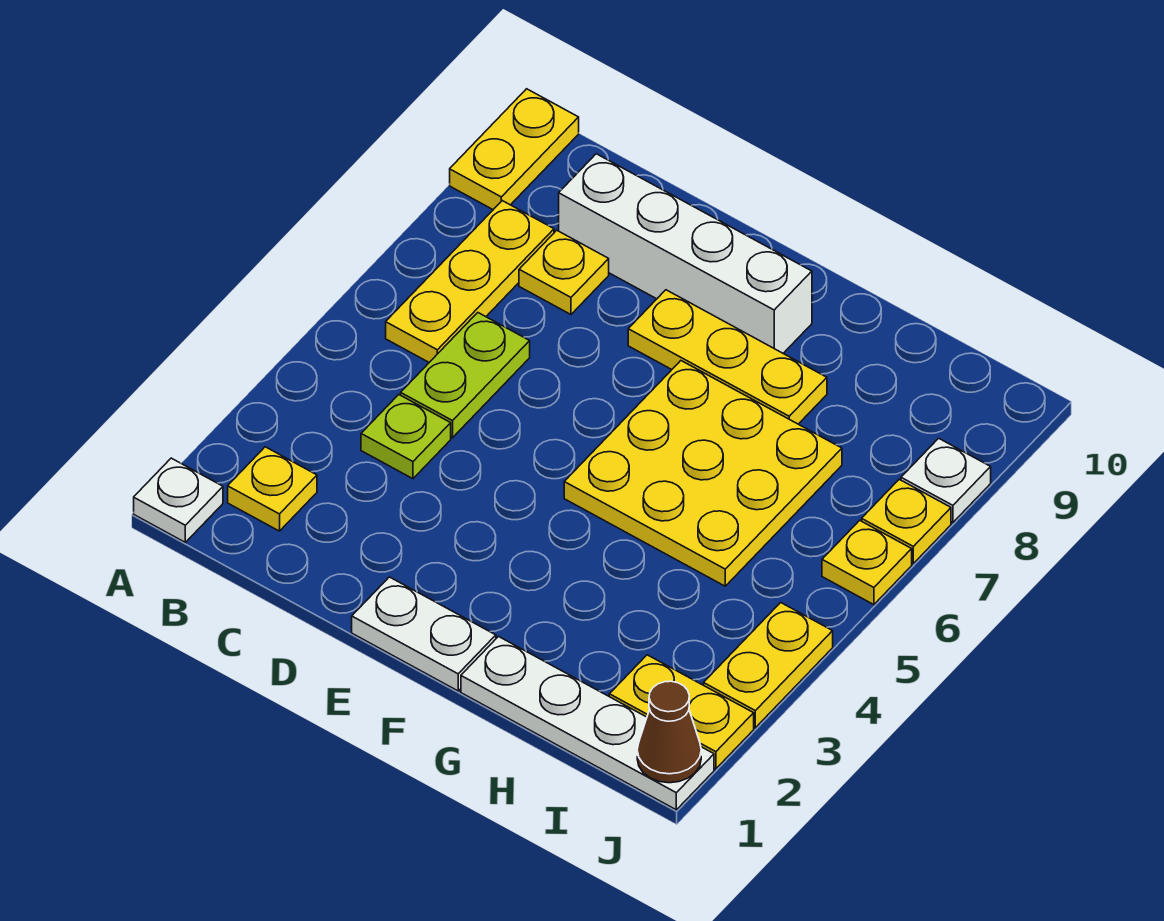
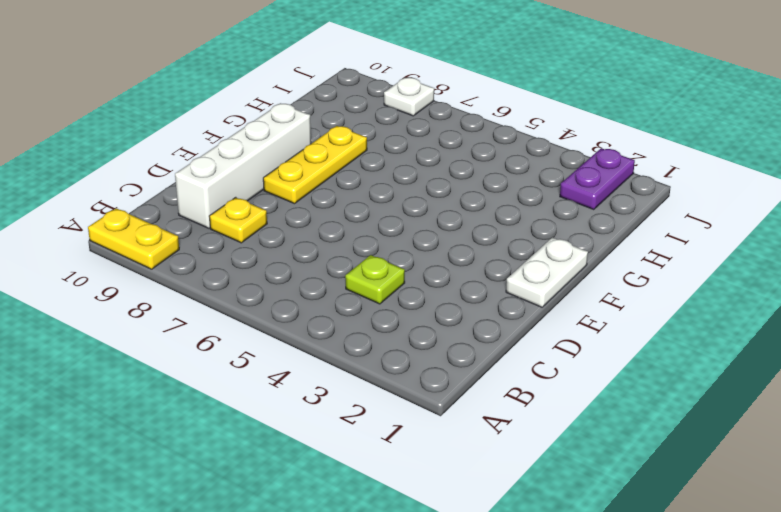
purple 1x2 plate [560,148,635,210] -> yellow 1x2 plate [609,655,754,769]
none -> white 1x1 plate [134,458,223,542]
none -> yellow 1x1 plate [228,447,317,531]
none -> yellow 1x3 plate [386,201,554,362]

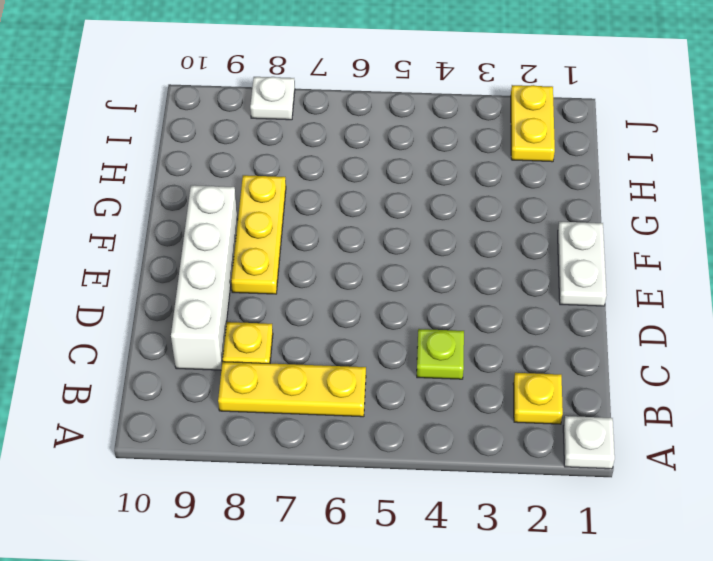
none -> yellow 1x2 plate [450,89,579,209]
none -> lime 1x2 plate [401,313,530,438]
none -> yellow 3x3 plate [564,361,842,586]

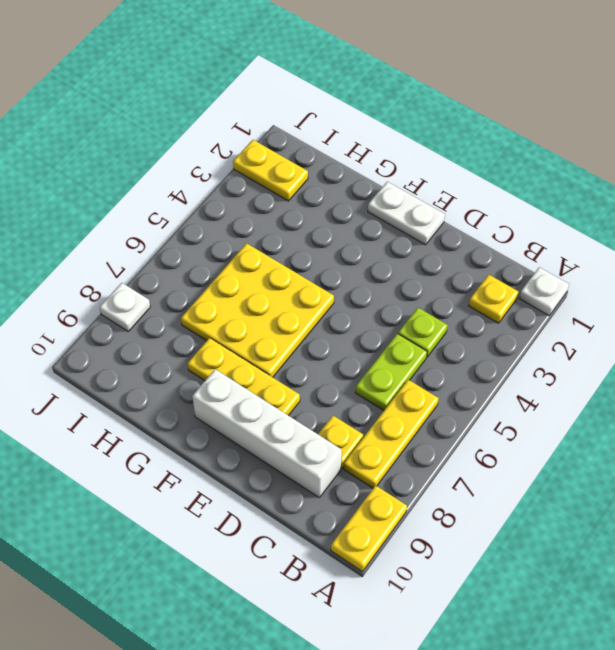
none -> white 1x4 plate [461,637,714,810]
none -> yellow 1x2 plate [704,603,833,728]
none -> yellow 1x1 plate [822,520,912,605]

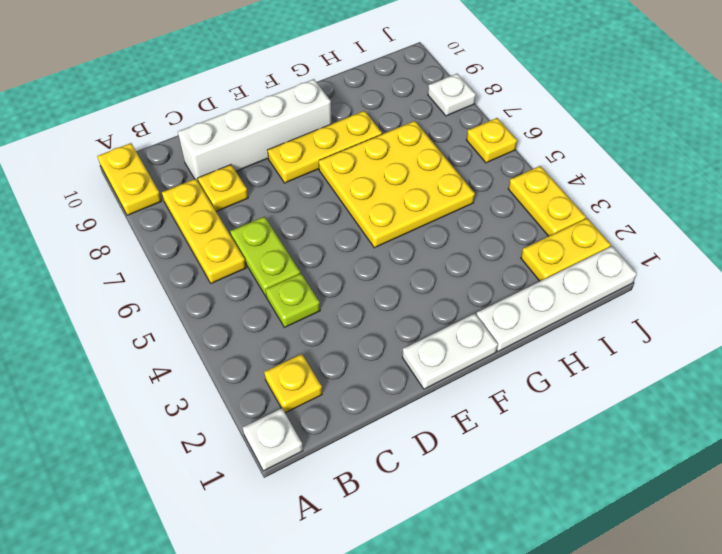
none -> yellow 1x1 plate [862,479,951,563]
none -> brown 1x1 cone [637,681,701,783]

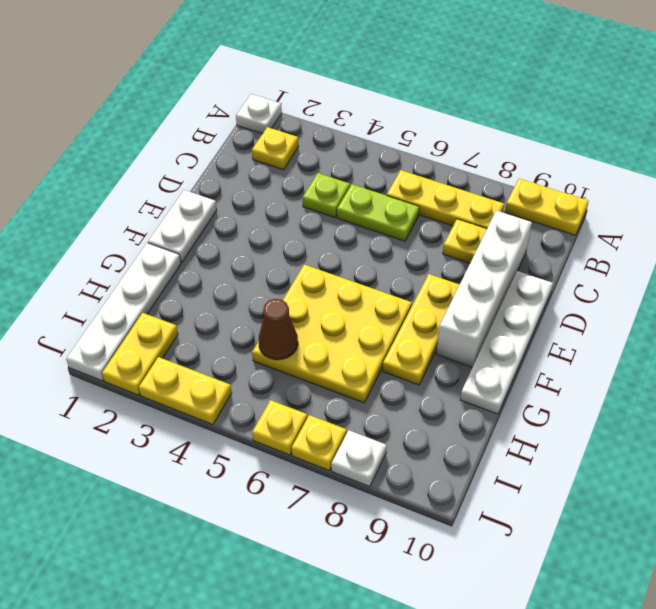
white 1x4 plate [460,271,553,414] -> none
brown 1x1 cone [259,299,298,360] -> brown 1x1 cone moved to [637,681,701,783]

